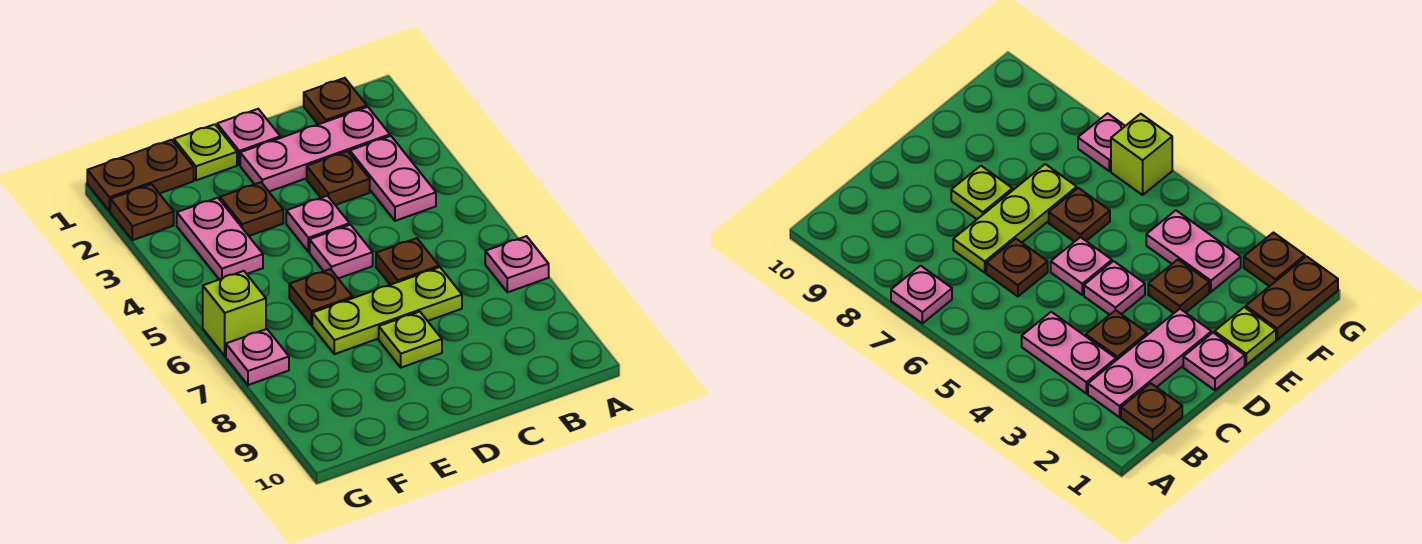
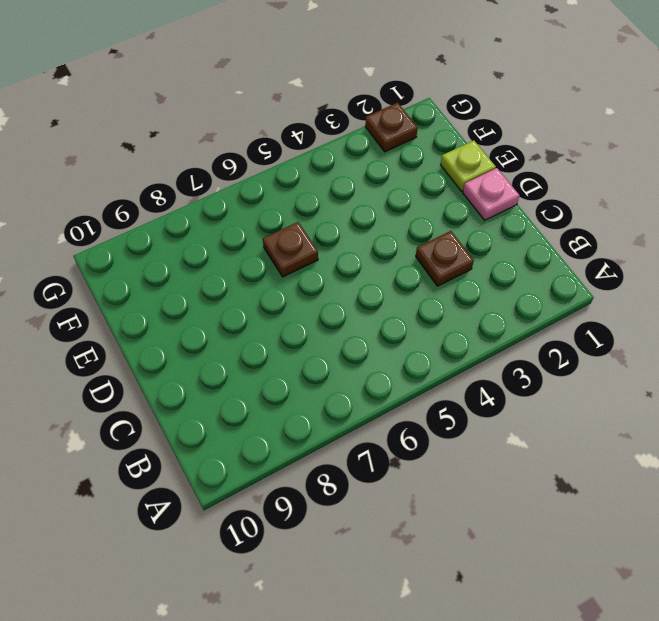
none -> pink 1x1 plate [485,236,549,292]
none -> brown 1x1 plate [304,78,367,124]
none -> pink 1x3 plate [240,107,390,191]

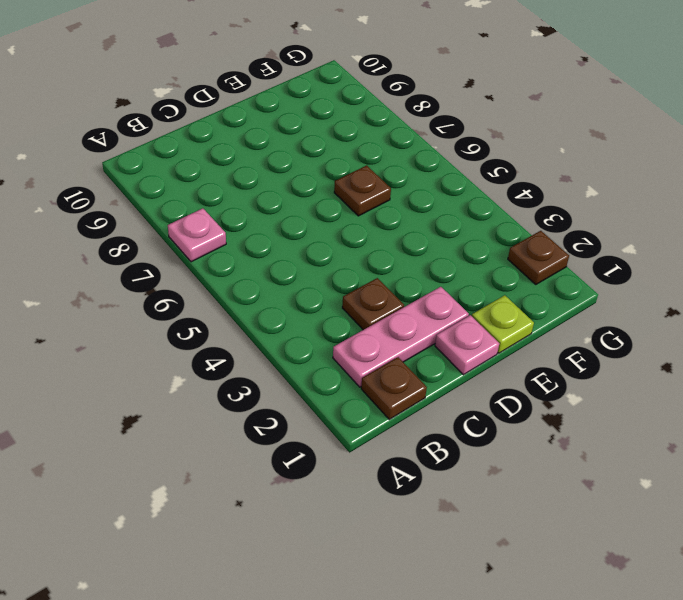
none -> pink 1x2 plate [350,136,436,221]
none -> brown 1x1 plate [376,238,439,285]
none -> lime 1x3 plate [312,267,462,354]

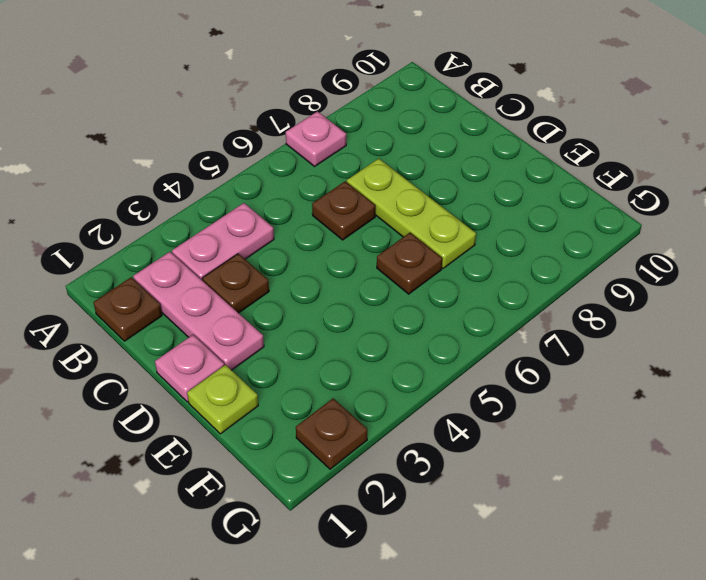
none -> pink 1x1 plate [286,196,350,252]
none -> pink 1x1 plate [310,225,373,278]
none -> lime 1x1 plate [379,312,442,368]

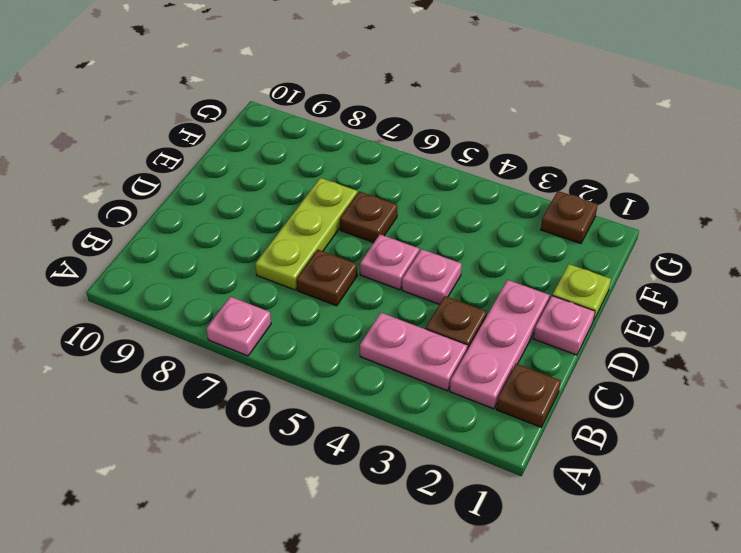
none -> lime 1x1 plate [379,312,442,368]
none -> brown 1x1 plate [220,182,283,236]
none -> brown 1x2 plate [87,140,194,211]

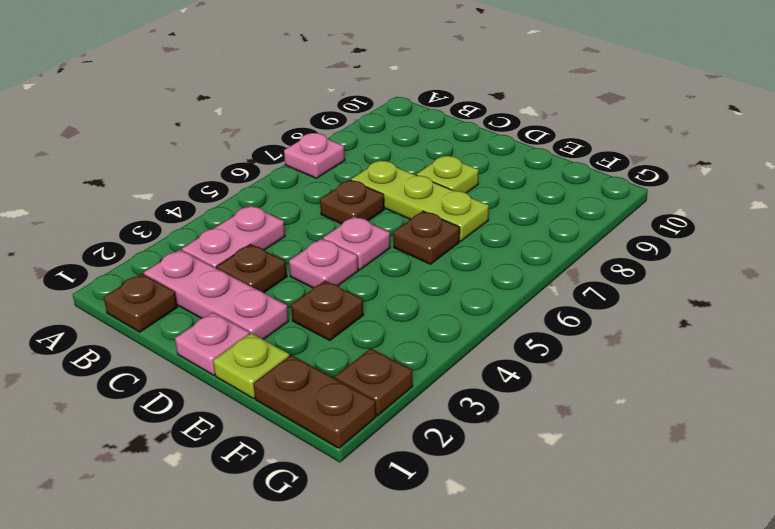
none -> pink 1x2 plate [177,198,263,279]
none -> lime 1x1 brick [203,271,266,356]
none -> pink 1x1 plate [226,329,289,385]

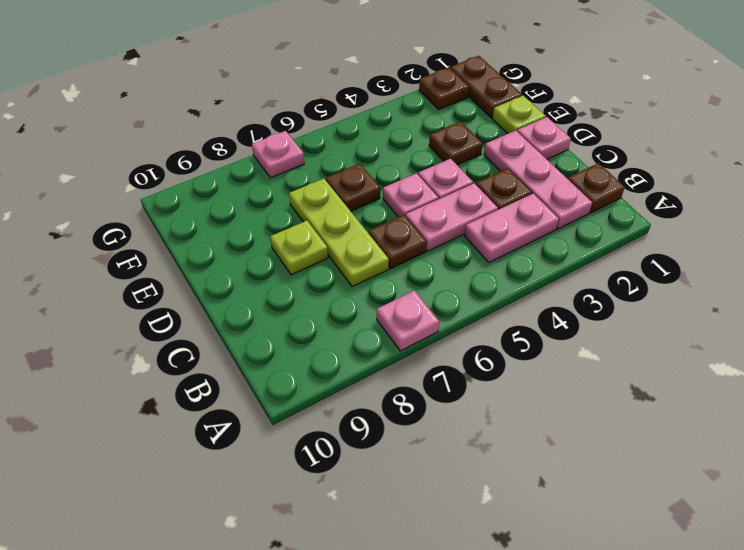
pink 1x2 plate [405,183,498,251] -> pink 1x2 plate moved to [177,198,263,279]
none -> lime 1x1 brick [203,271,266,356]

